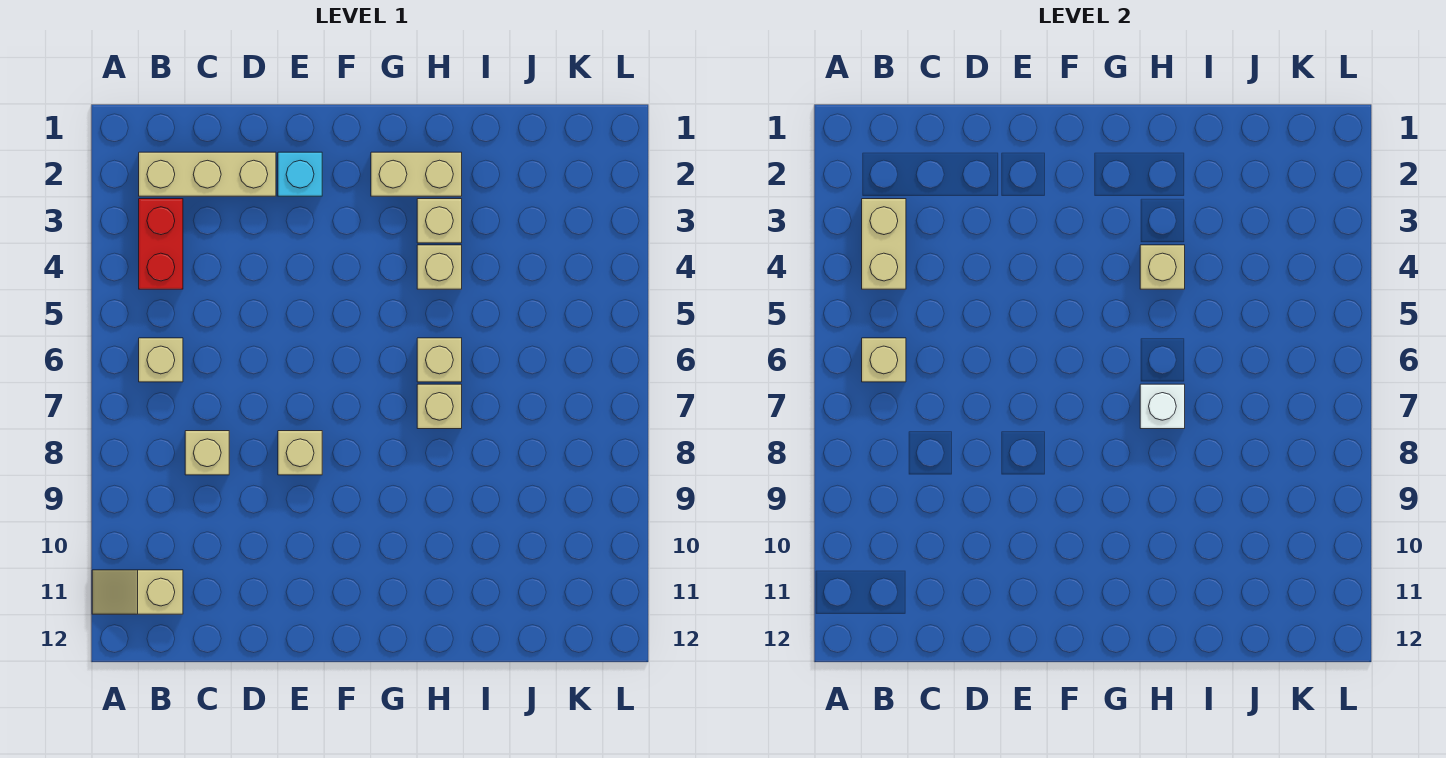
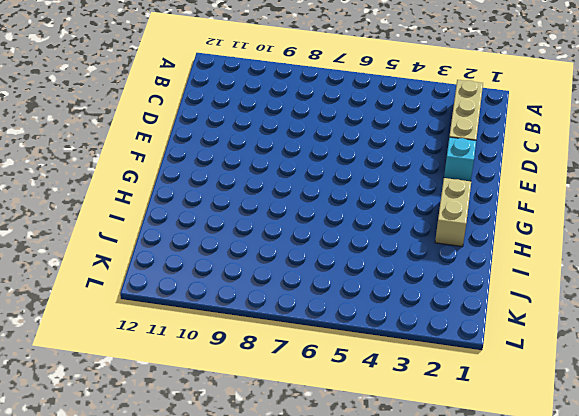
none -> tan 1x2 slope [92,570,183,614]
none -> red 1x2 brick [139,199,183,289]
none -> tan 1x1 brick [139,338,183,382]

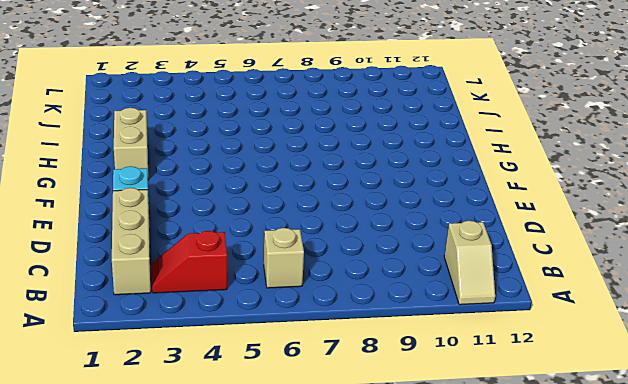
red 1x2 slope [152,231,227,293] -> red 1x2 brick [139,199,183,289]
none -> tan 1x1 brick [185,431,229,475]
none -> tan 1x1 brick [278,431,322,475]
none -> tan 1x1 brick [417,199,462,243]

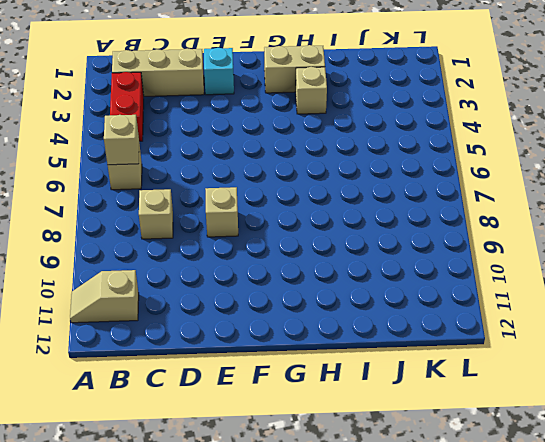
none -> tan 1x1 brick [417,245,462,289]
none -> tan 1x1 brick [417,338,462,382]
none -> tan 1x1 brick [417,384,462,429]

